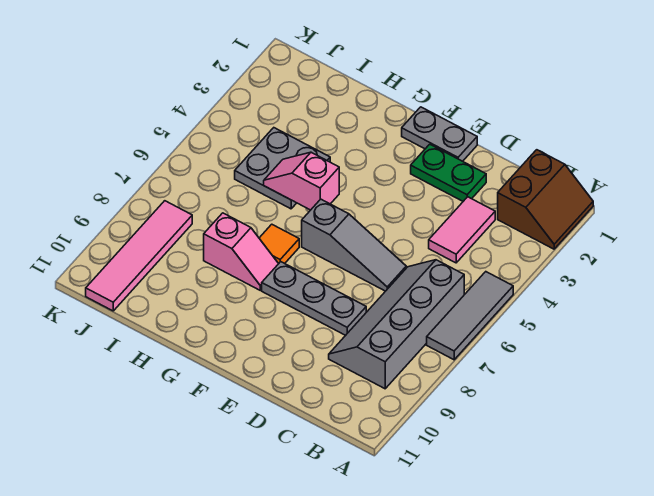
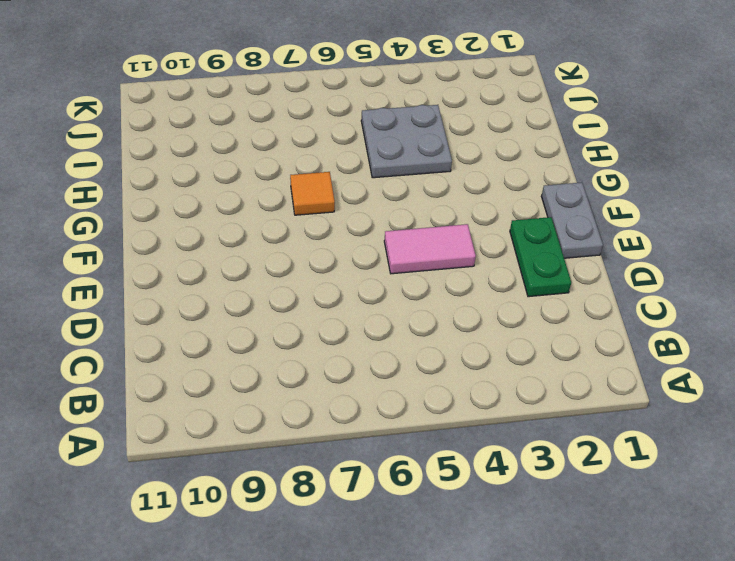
pink 1x2 tile [384,224,476,274] -> pink 1x2 tile moved to [429,197,495,263]
none -> brown 2x2 slope [498,150,593,249]
none -> grey 1x3 tile [427,272,513,360]
none -> grey 2x4 slope [329,260,464,389]

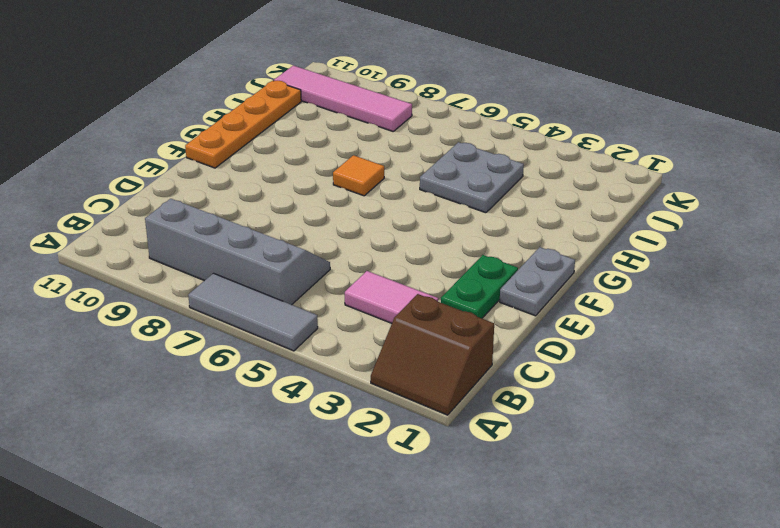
orange 1x4 plate [185,80,301,168] -> none
none -> grey 1x3 slope [302,199,406,291]
none -> grey 1x3 plate [262,262,366,335]
none -> pink 1x2 slope [204,213,278,290]

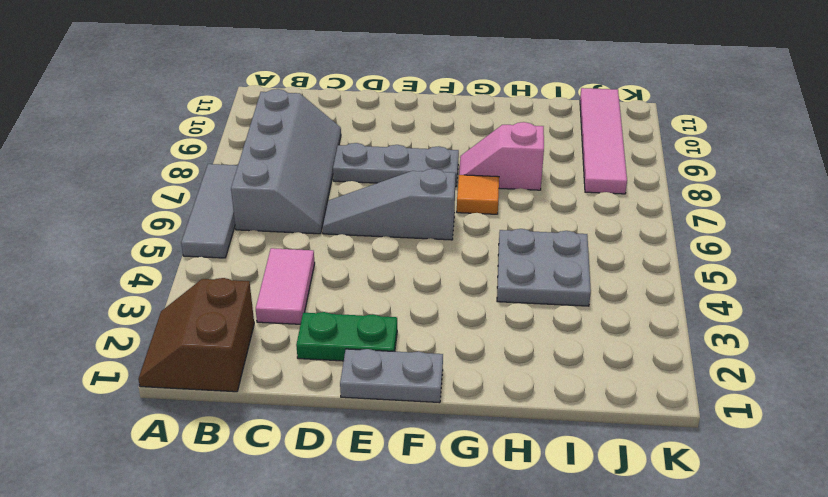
none -> pink 1x2 slope [264,152,339,210]

